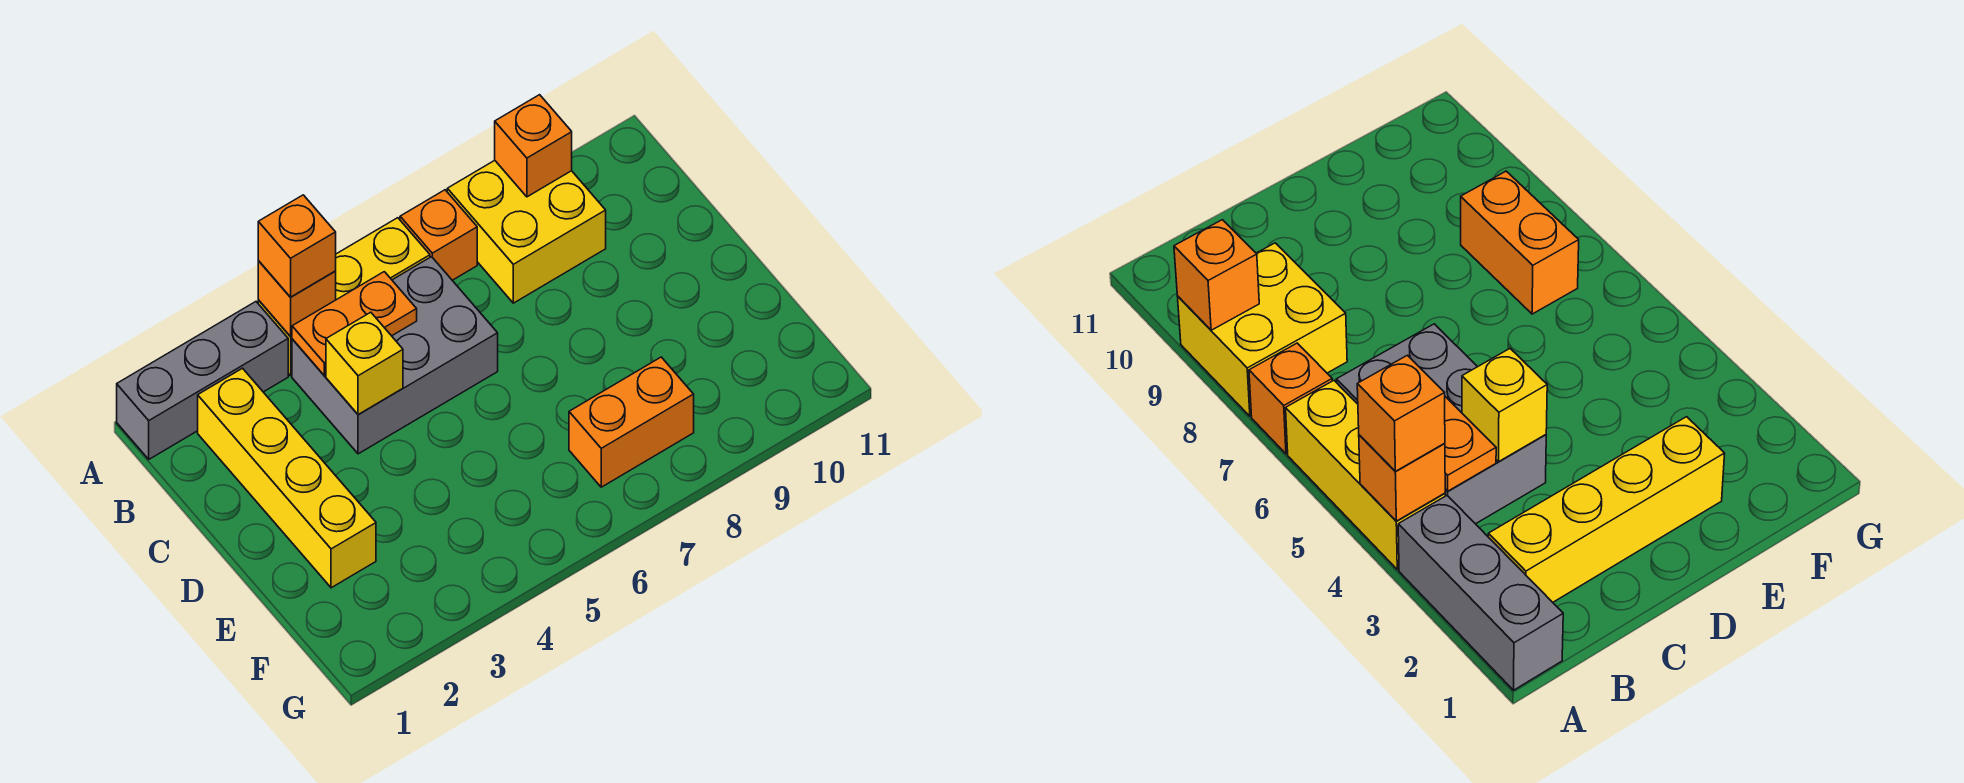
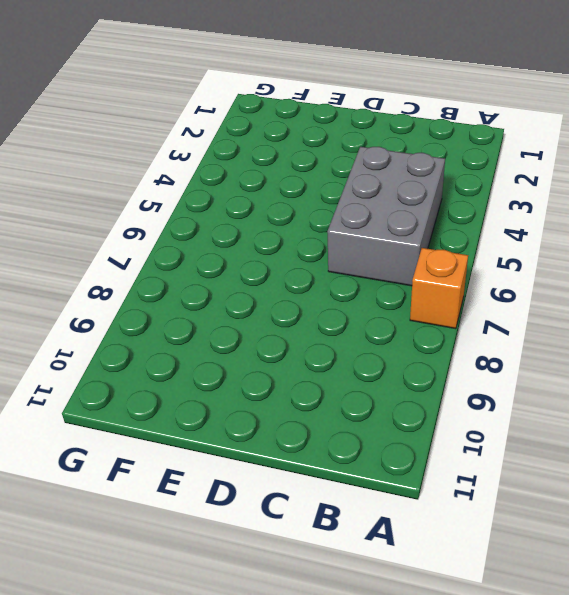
none -> grey 1x3 brick [117,302,288,459]
none -> yellow 1x3 brick [258,218,430,376]
none -> yellow 2x2 brick [447,160,606,303]

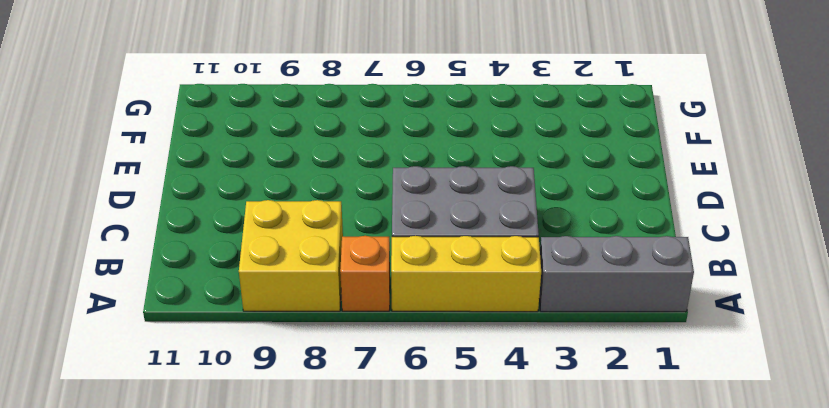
none -> yellow 1x4 brick [198,368,376,588]
none -> orange 1x2 brick [569,357,694,487]
none -> orange 1x1 brick [258,261,336,337]

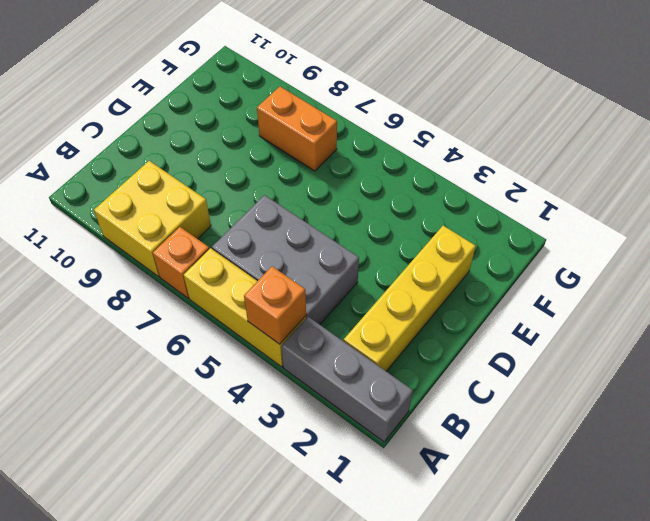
none -> orange 1x1 brick [495,95,572,197]
none -> orange 1x2 plate [292,272,417,375]
none -> yellow 1x1 brick [326,312,403,415]

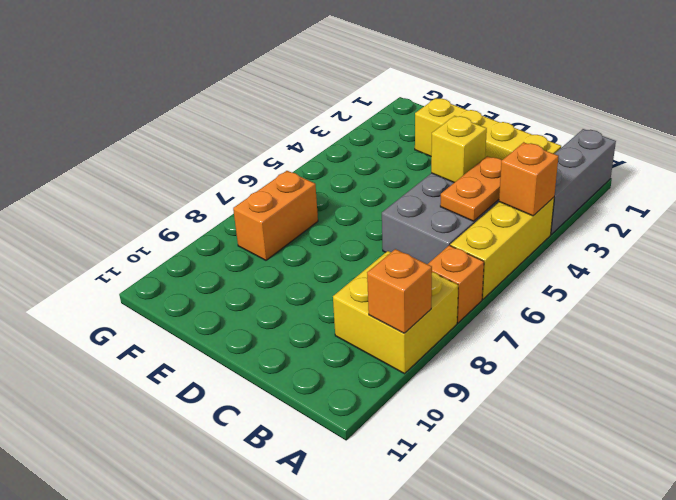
none -> orange 1x1 brick [258,195,336,297]

